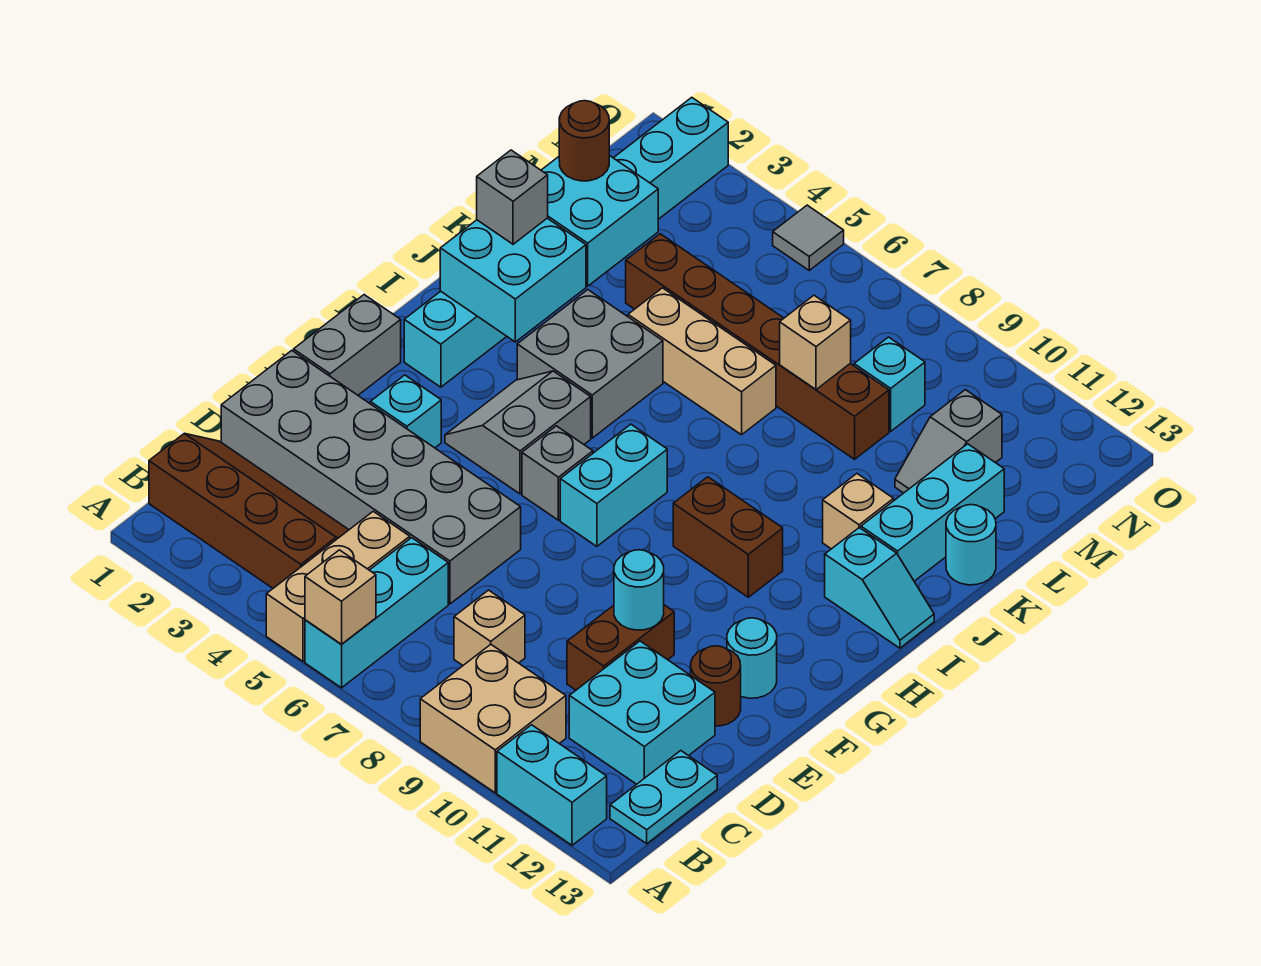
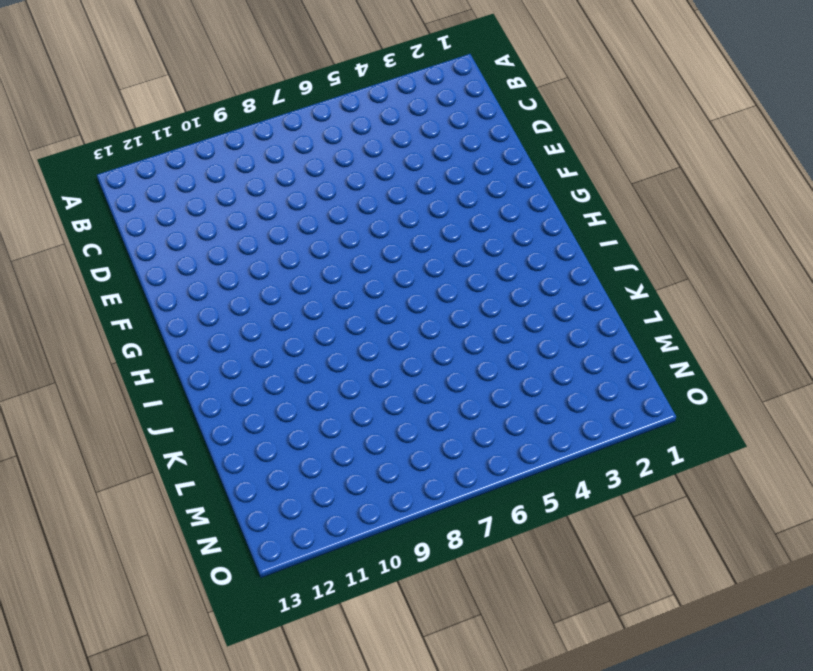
none -> tan 1x3 brick [266,511,410,661]
none -> cyan 1x3 brick [305,538,448,688]
none -> tan 2x2 brick [420,644,566,793]
none -> cyan 1x2 brick [497,725,607,845]

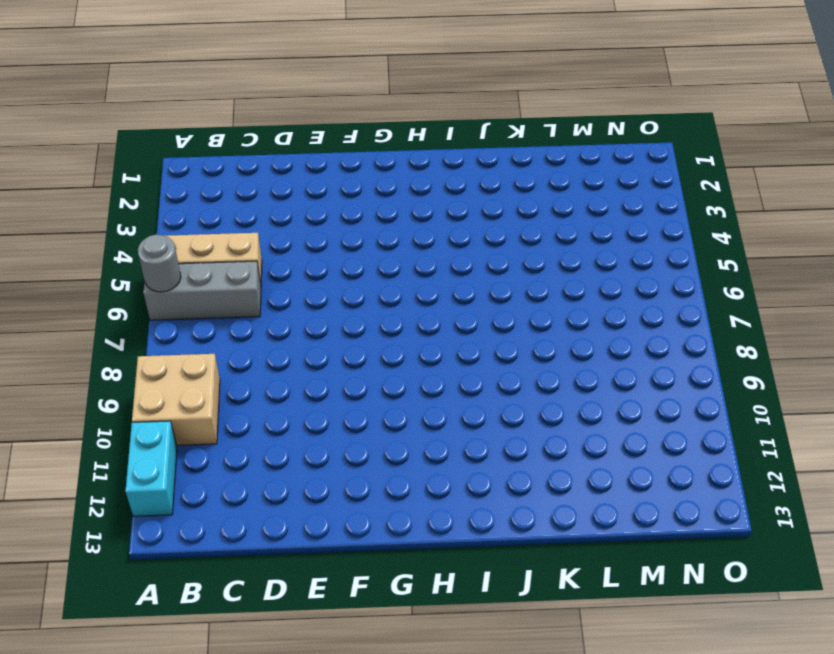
grey 1x3 brick [143,261,261,320] -> cyan 1x3 brick [305,538,448,688]
grey 1x1 round brick [138,235,181,292] -> tan 1x1 brick [305,550,376,644]
none -> brown 2x4 slope [149,434,349,588]
none -> cyan 1x2 plate [610,751,717,844]
none -> tan 1x1 brick [454,590,525,665]
none -> cyan 2x2 brick [569,641,715,784]

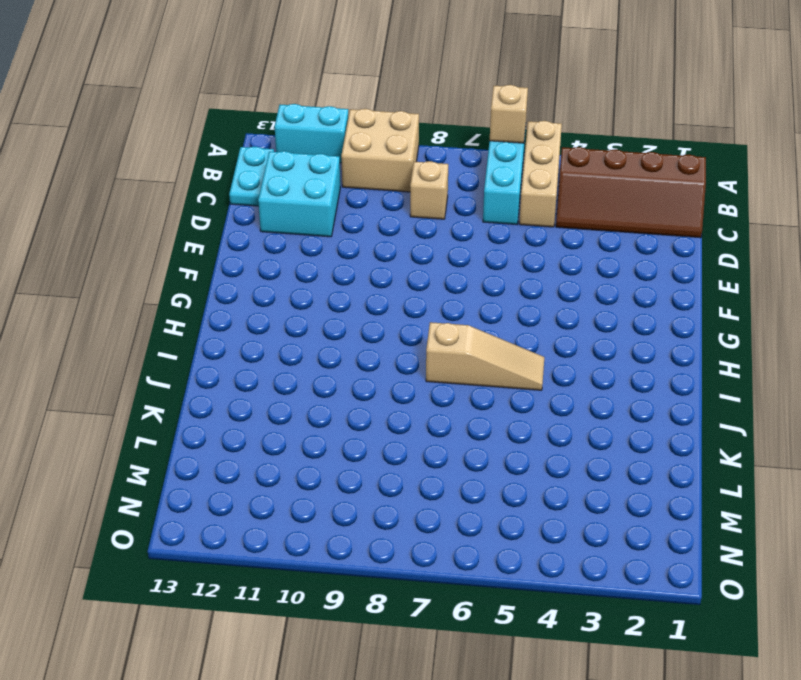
tan 1x3 slope [426,322,544,390] -> grey 2x2 brick [517,290,663,438]
none -> grey 2x6 brick [221,350,521,604]
none -> brown 1x2 brick [567,605,674,690]
none -> brown 1x1 round brick [691,646,741,726]
none -> grey 1x2 brick [294,295,401,395]

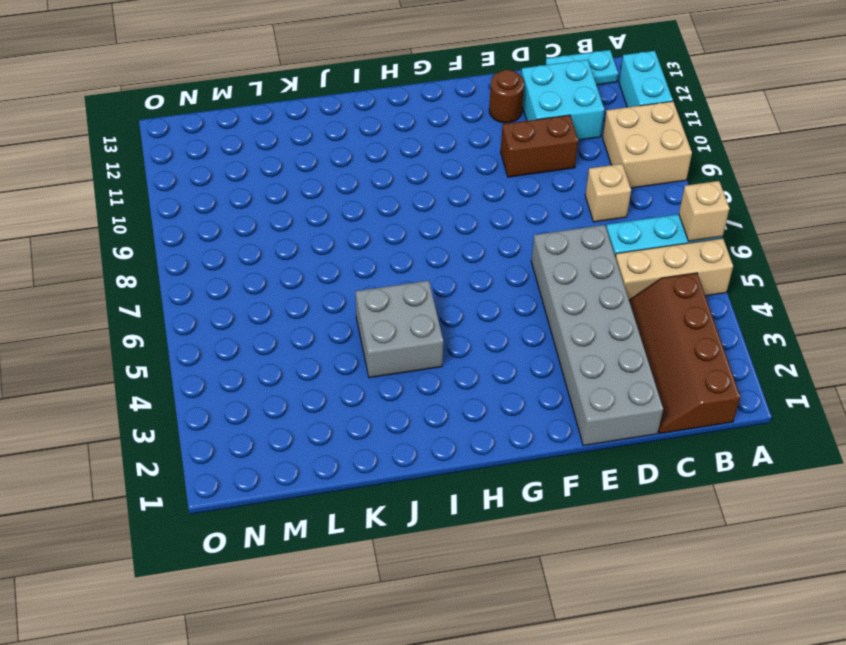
none -> grey 1x2 brick [294,295,401,395]
none -> cyan 1x1 brick [370,375,441,448]
none -> cyan 1x1 round brick [727,618,777,698]
none -> grey 2x2 slope [445,371,591,494]

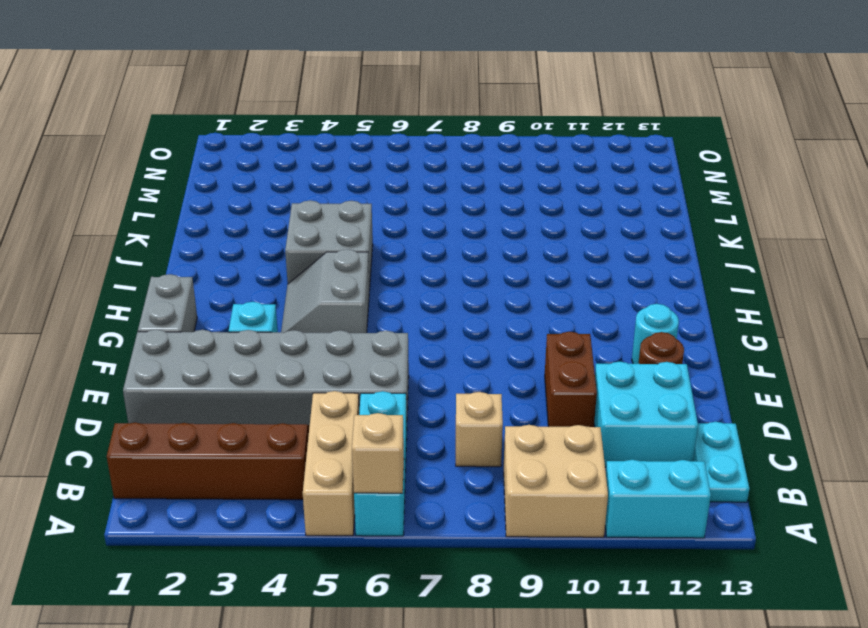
none -> grey 1x1 brick [522,426,593,520]
none -> cyan 1x2 brick [560,424,667,546]
none -> cyan 1x8 brick [404,97,728,387]
none -> brown 1x2 brick [673,477,783,597]

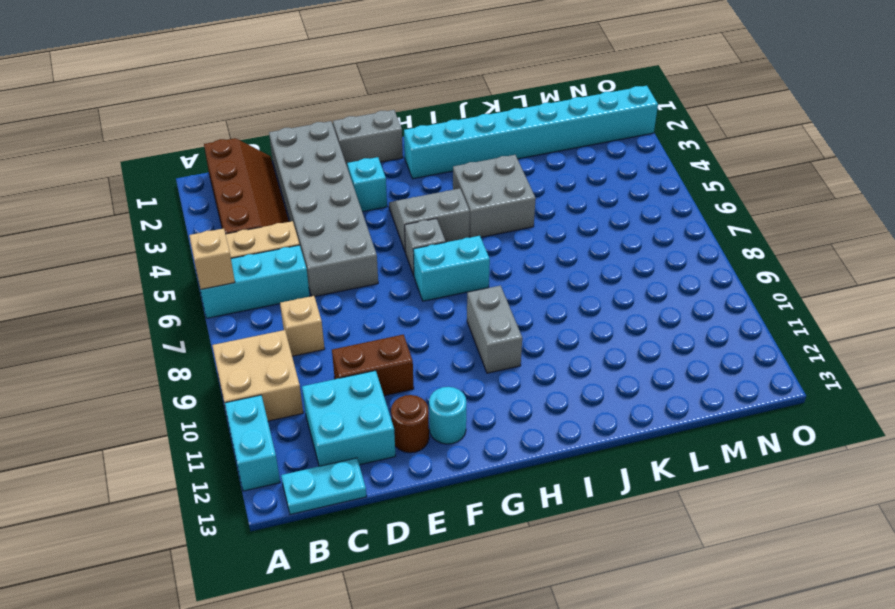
grey 1x2 brick [467,286,522,373] -> brown 1x2 brick [673,477,783,597]
none -> cyan 1x2 slope [825,528,934,648]
none -> tan 1x1 brick [823,474,894,549]
none -> cyan 1x3 brick [861,444,1004,581]
none -> tan 1x3 brick [628,288,776,435]

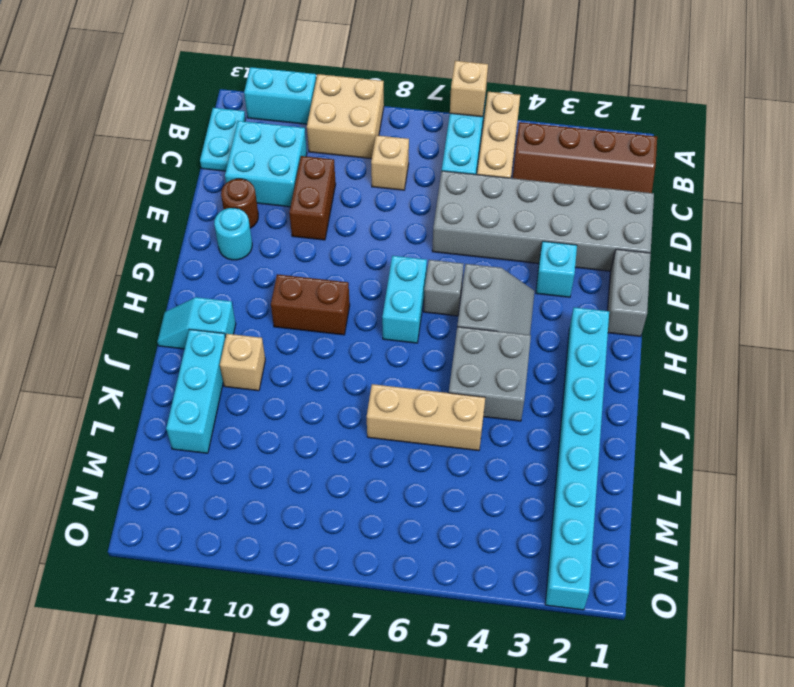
none -> cyan 1x1 round brick [946,505,996,585]
none -> brown 1x6 brick [626,234,889,459]
none -> grey 1x2 slope [895,390,1002,493]
none -> cyan 1x1 brick [854,337,925,431]

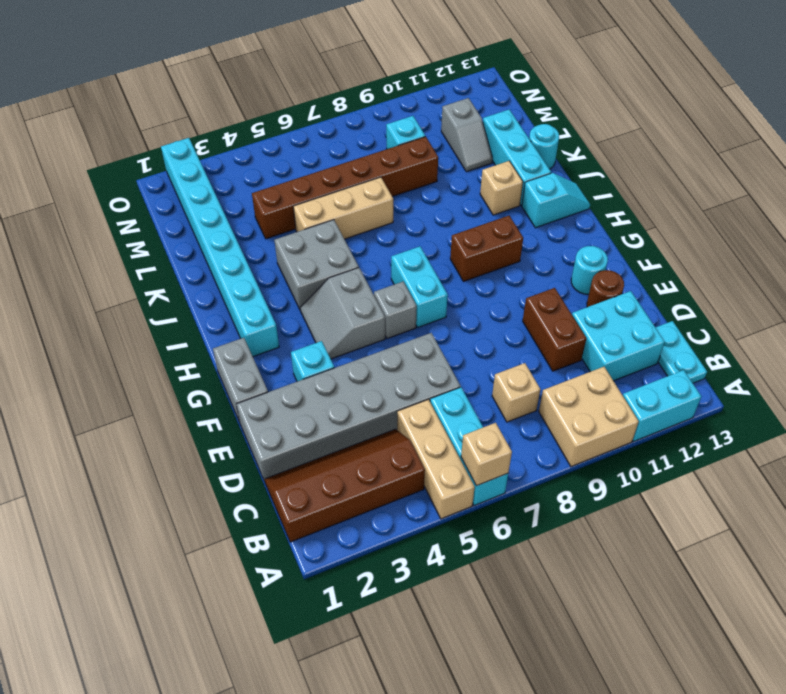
none -> grey 1x1 tile [773,205,844,270]
none -> cyan 1x1 round brick [614,550,664,630]
none -> cyan 2x2 brick [440,218,586,342]
none -> cyan 2x2 brick [541,155,658,286]

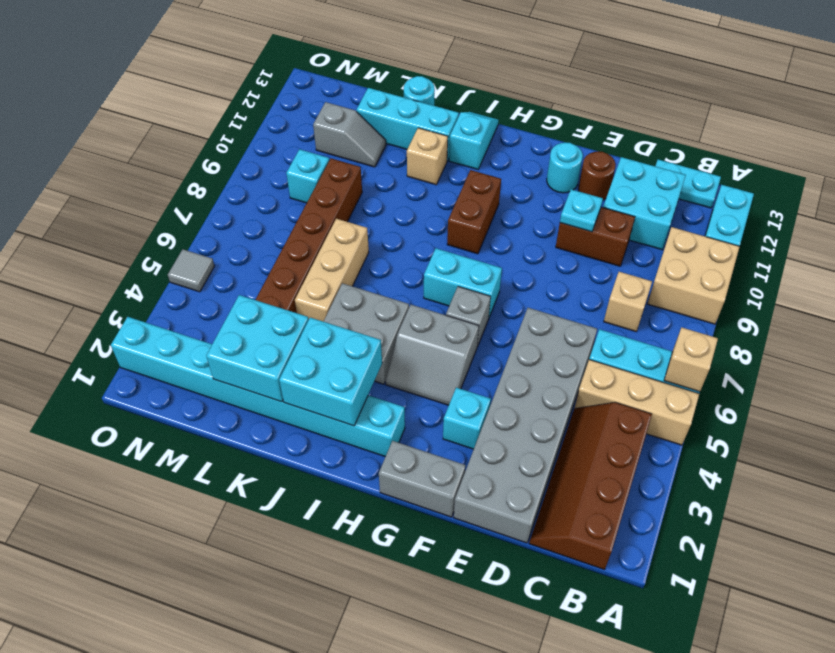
cyan 1x1 plate [560,189,603,232] -> cyan 1x1 round brick [614,550,664,630]
none -> tan 1x1 brick [780,295,851,390]
none -> grey 1x1 brick [477,150,548,244]
none -> brown 1x1 round brick [559,101,609,181]

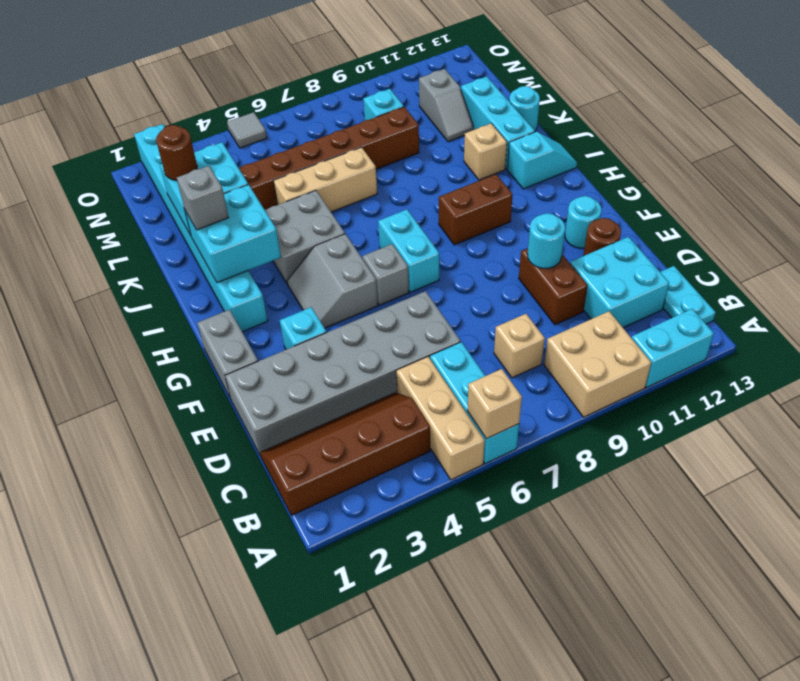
none -> tan 1x1 brick [780,295,851,390]

